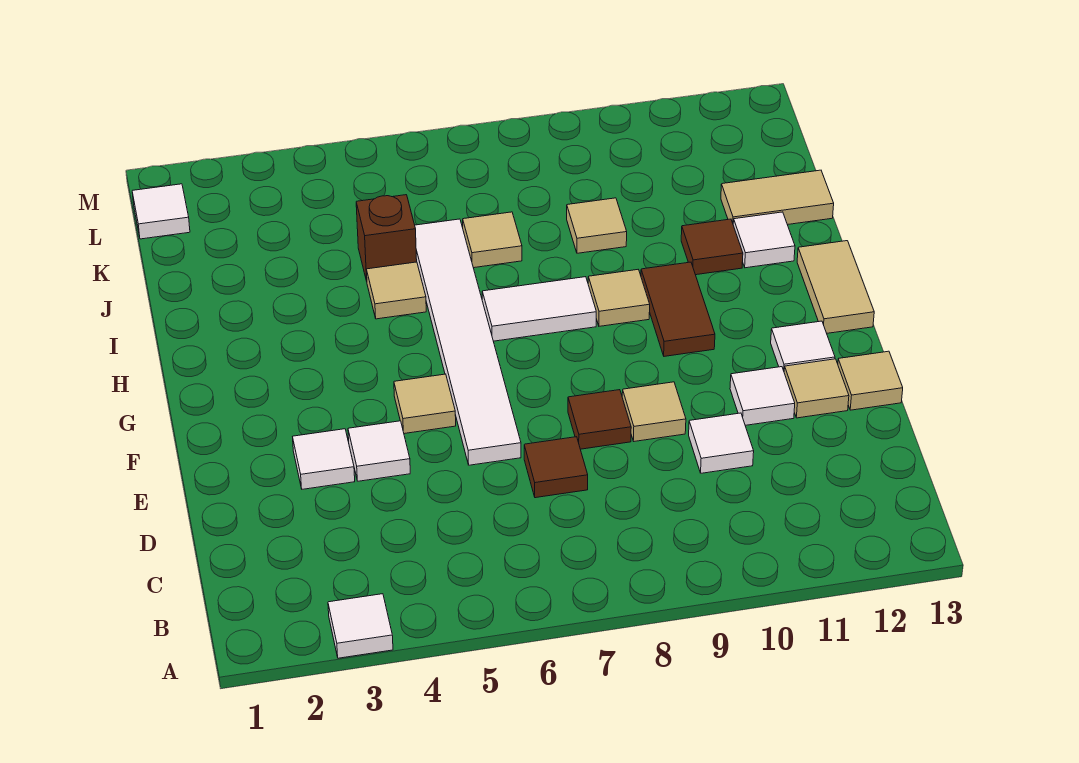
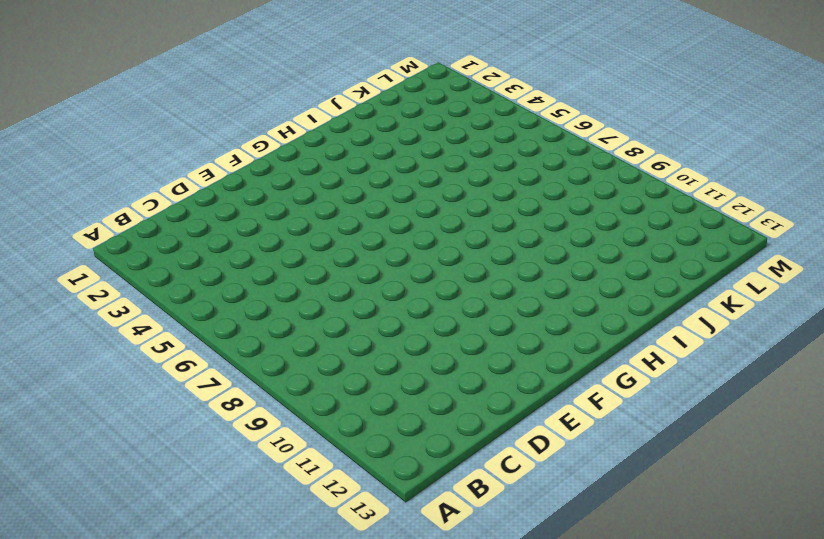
none -> white 1x1 tile [328,594,393,658]
none -> brown 1x1 tile [524,437,588,498]
none -> white 1x1 tile [689,413,754,473]

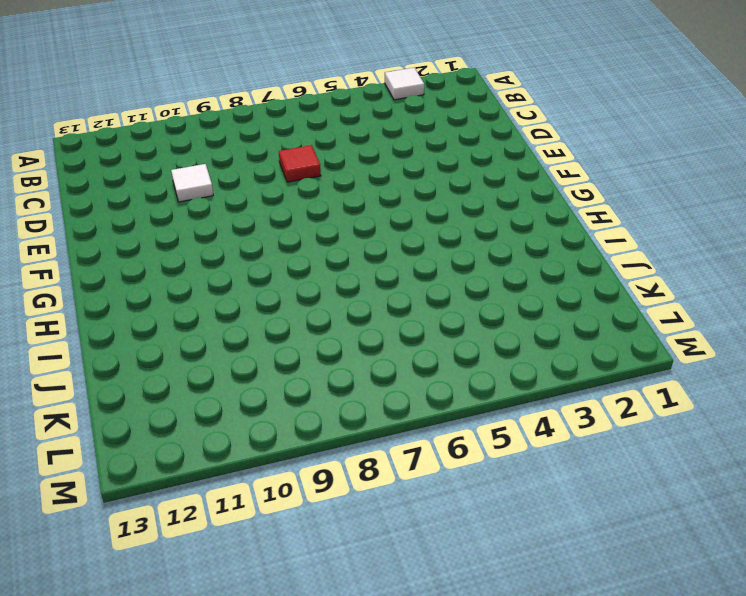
red 1x1 tile [279,145,321,182] -> brown 1x1 tile [524,437,588,498]
none -> white 1x1 tile [293,429,355,489]
none -> white 1x1 tile [348,421,410,481]
none -> white 1x6 tile [415,219,521,465]

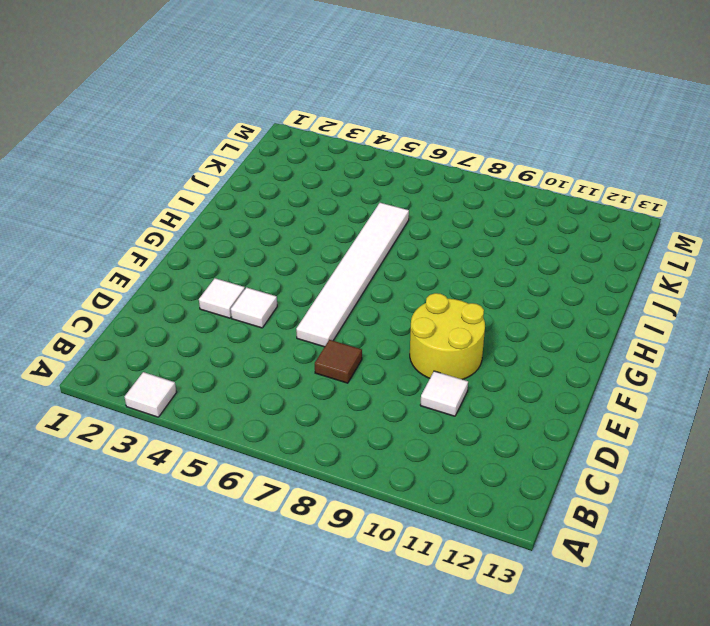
yellow 2x2 round brick [410,293,485,379] -> tan 1x1 tile [622,382,686,441]
none -> brown 1x1 tile [568,390,631,449]
none -> white 1x1 tile [730,367,795,425]
none -> tan 1x1 tile [784,359,849,418]

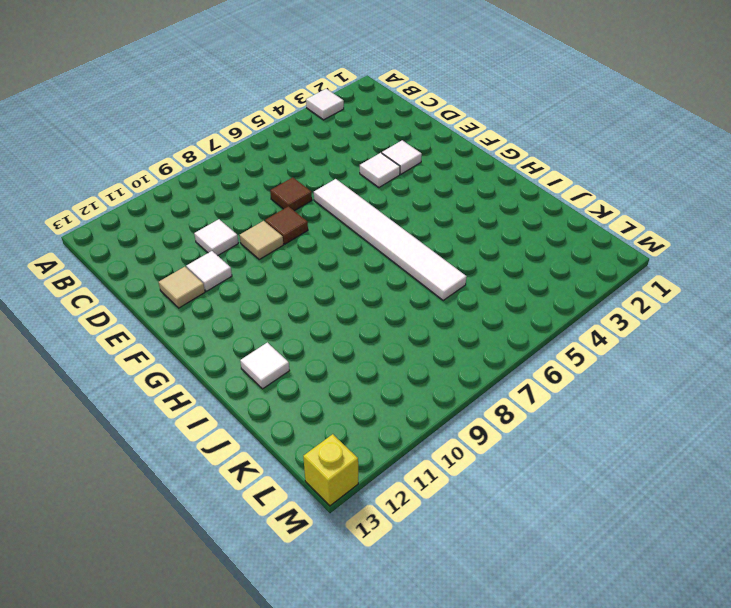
yellow 1x1 brick [303,434,358,506] -> none
none -> tan 1x1 tile [838,351,903,410]
none -> tan 1x1 tile [394,374,456,434]
none -> white 1x1 tile [771,321,835,370]

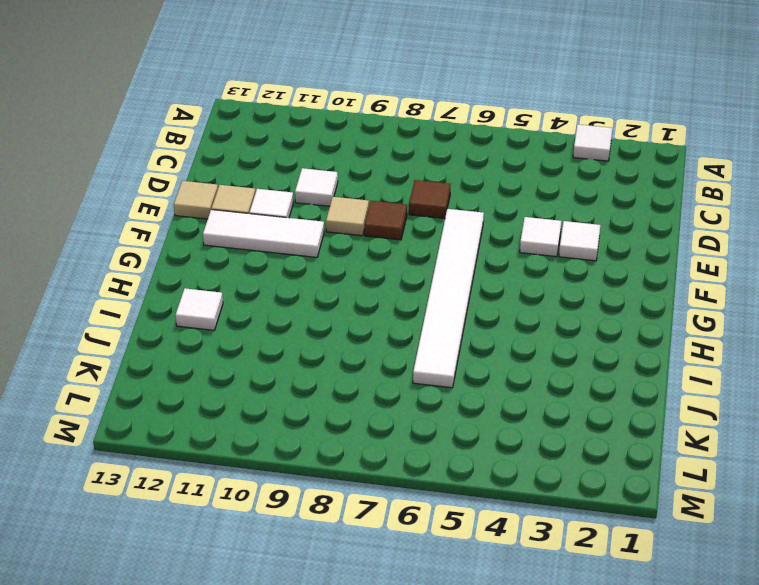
white 1x3 tile [203,210,324,257] -> white 1x1 tile [771,321,835,370]
none -> tan 1x1 tile [394,374,456,434]
none -> brown 1x2 tile [641,262,715,356]
none -> tan 1x2 tile [797,241,874,333]

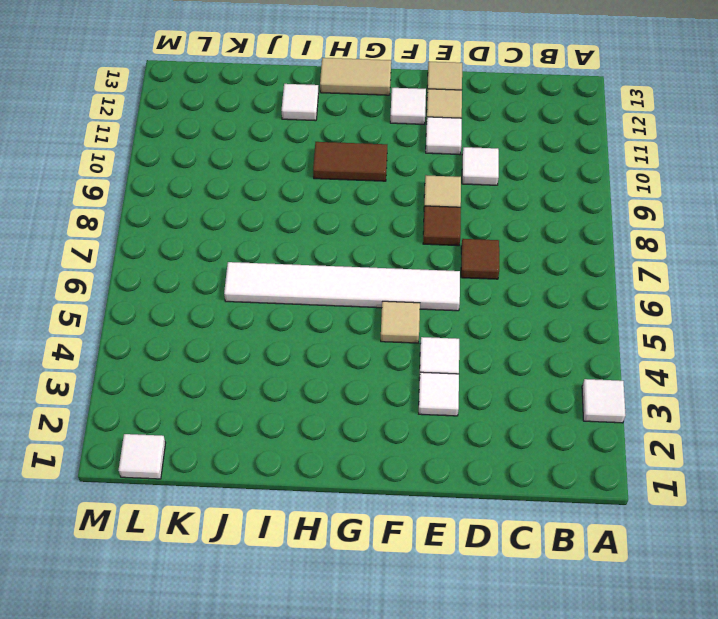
none -> white 1x2 tile [482,277,596,341]
none -> tan 1x1 tile [588,270,650,326]
none -> tan 1x1 tile [366,262,426,319]

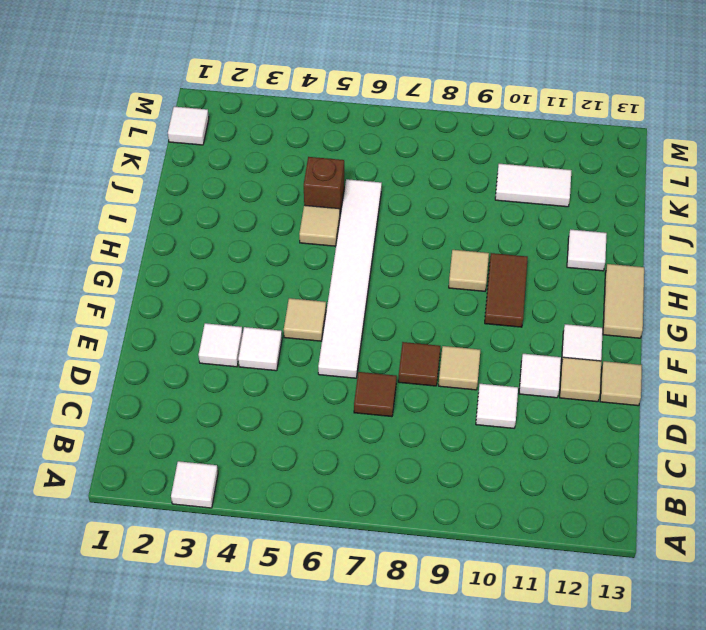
white 1x2 tile [495,164,571,207] -> white 1x2 tile moved to [482,277,596,341]
none -> brown 1x1 tile [681,219,743,275]
none -> tan 1x1 tile [463,212,522,268]
none -> tan 1x1 tile [567,198,627,253]

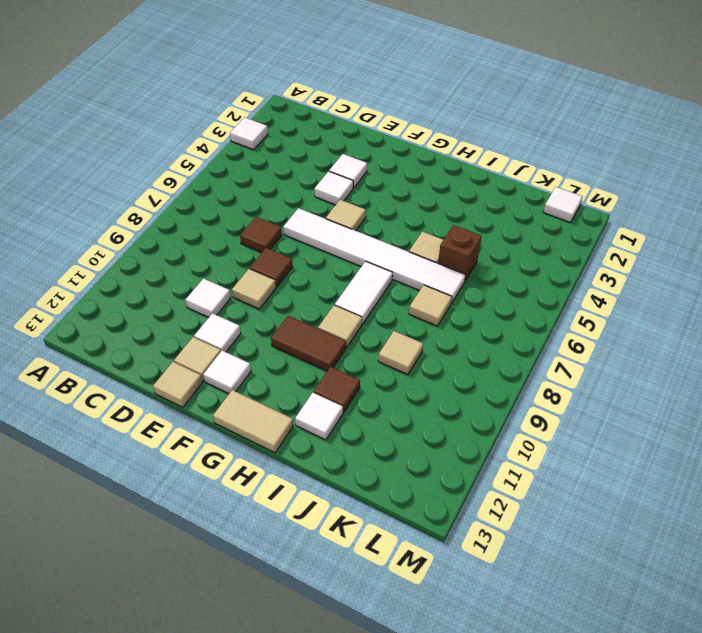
none -> tan 1x2 tile [721,170,834,225]

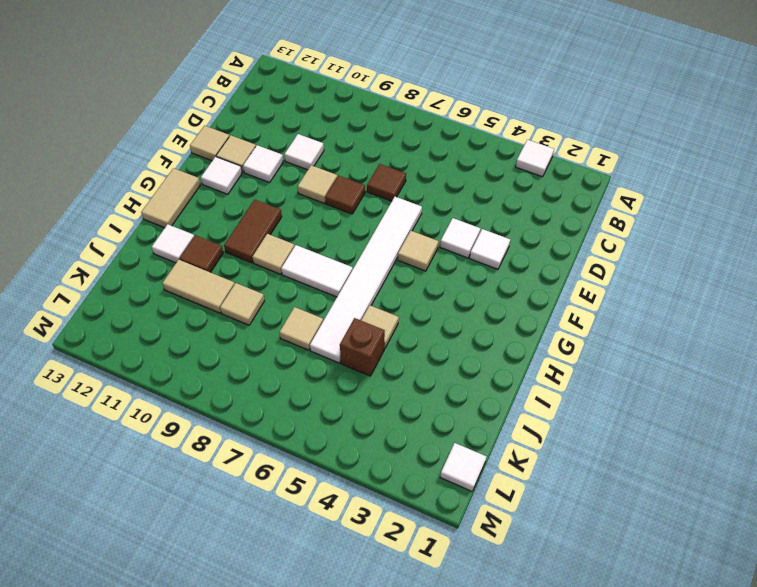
tan 1x2 tile [162,260,235,313] -> tan 1x2 tile moved to [721,170,834,225]

